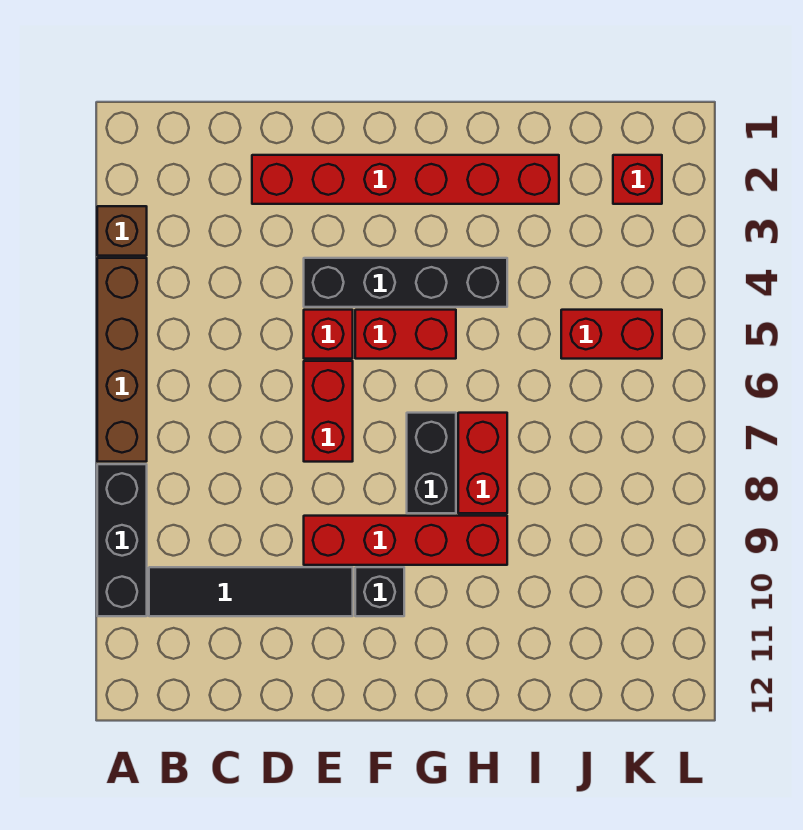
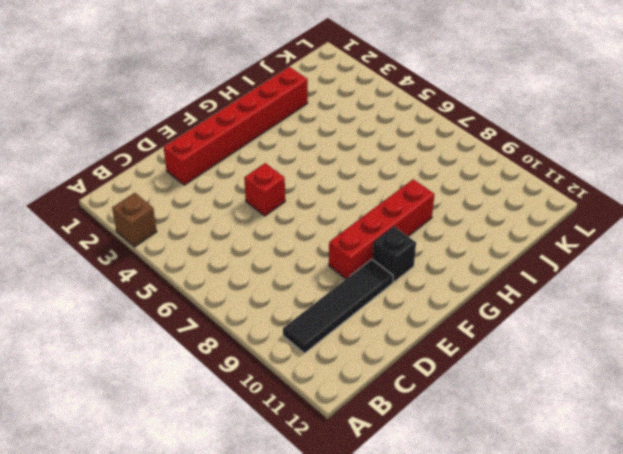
none -> brown 1x4 brick [97,258,147,462]
none -> black 1x3 brick [97,464,147,616]
none -> black 1x4 brick [304,258,507,307]

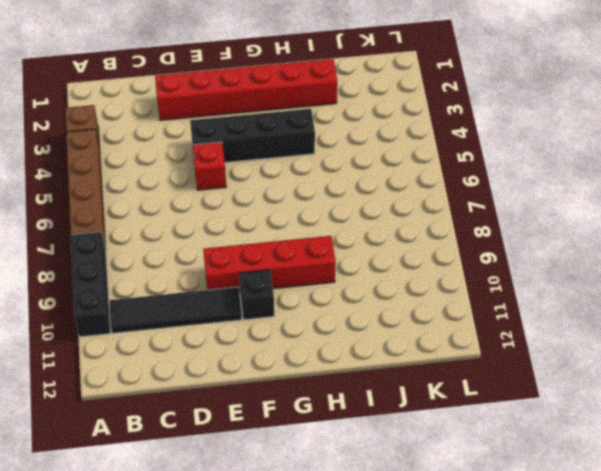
none -> red 1x2 brick [304,361,353,462]
none -> red 1x2 brick [355,310,456,359]
none -> black 1x2 brick [407,413,456,513]

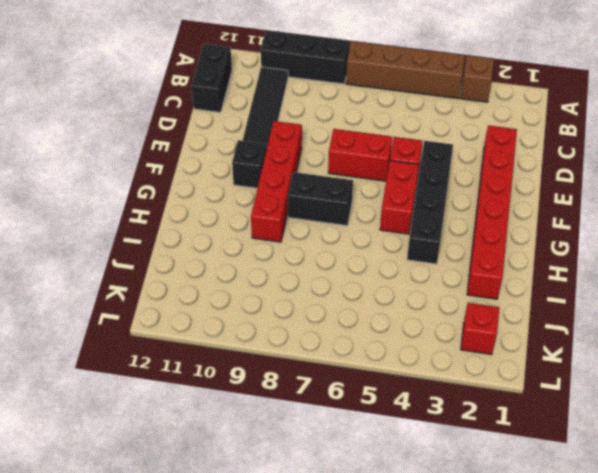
black 1x2 brick [191,44,232,112] -> none
none -> red 1x2 brick [458,413,507,513]
none -> red 1x2 brick [561,310,662,359]

